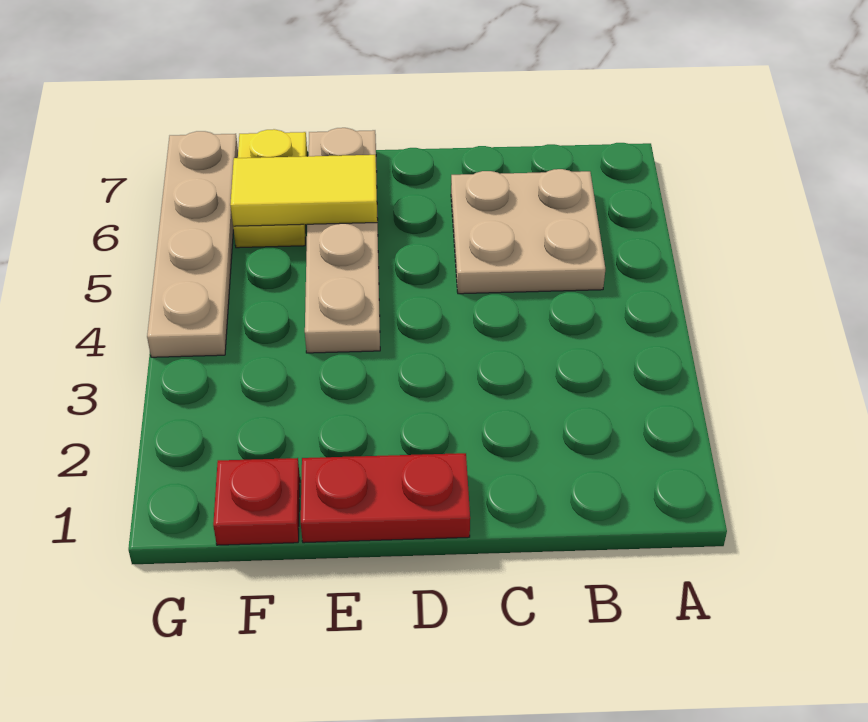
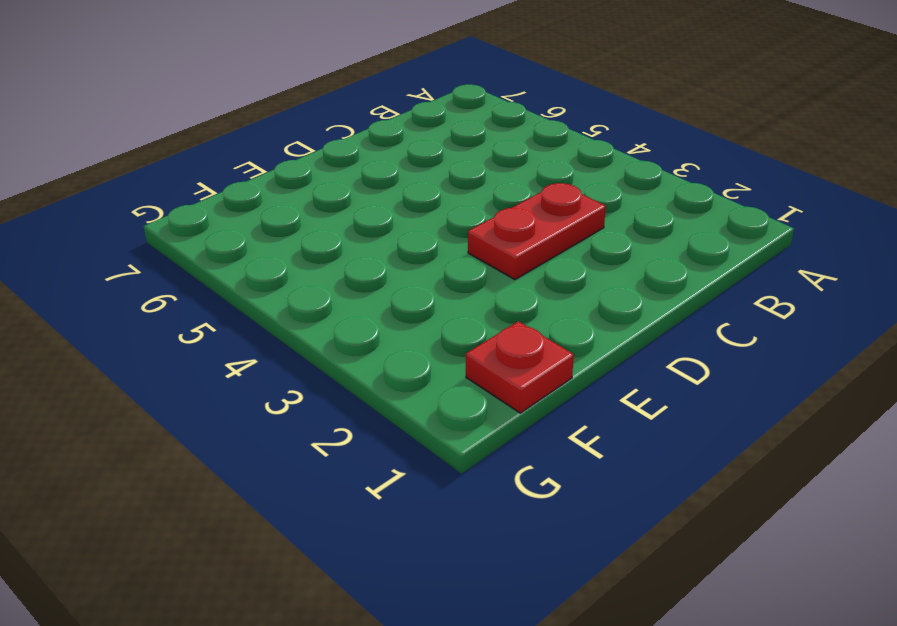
red 1x2 plate [468,183,606,279] -> red 1x2 plate moved to [301,453,470,543]
none -> tan 2x2 plate [451,169,605,294]
none -> tan 1x4 plate [305,128,380,353]

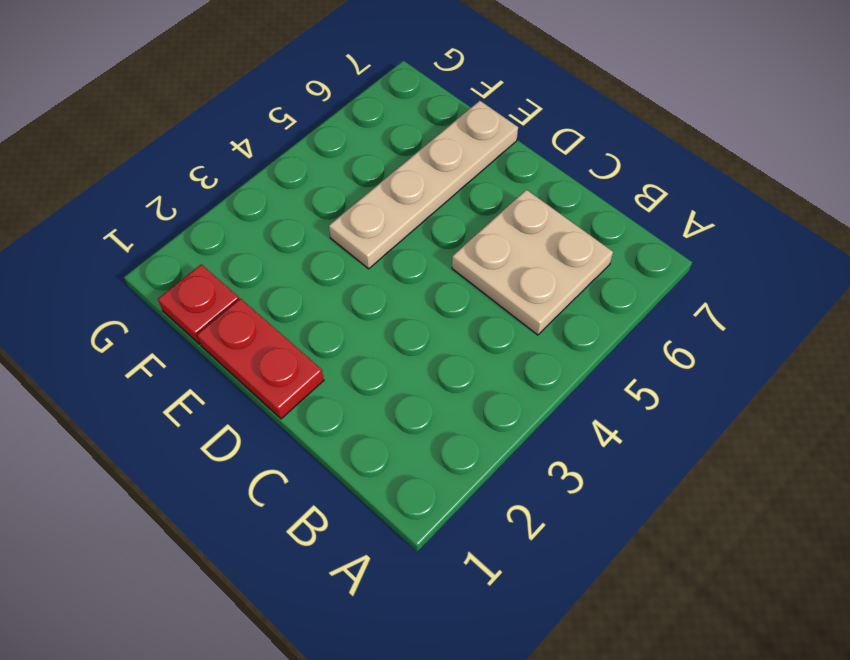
none -> yellow 1x2 plate [233,129,307,248]
none -> tan 1x4 plate [147,131,238,357]

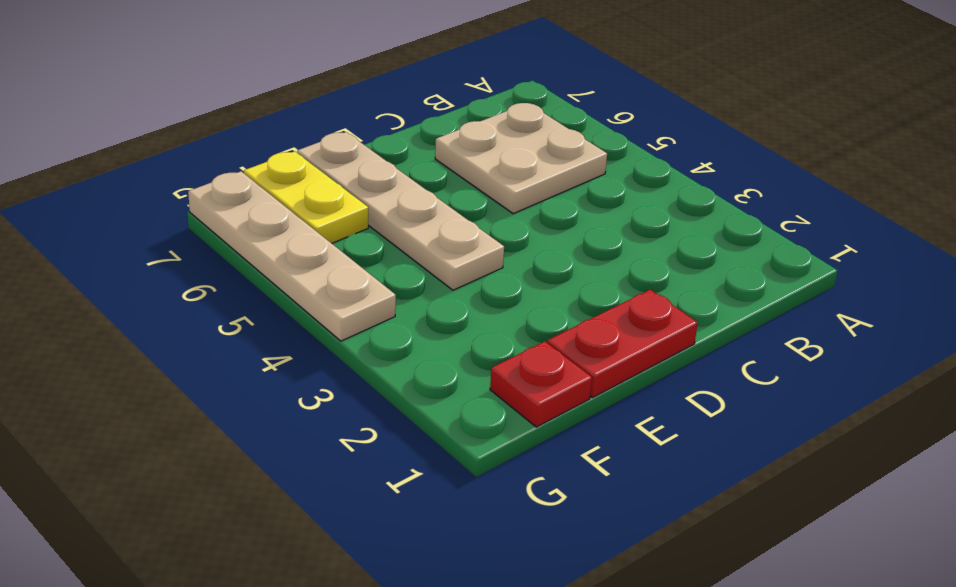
none -> yellow 1x2 tile [230,155,377,226]

